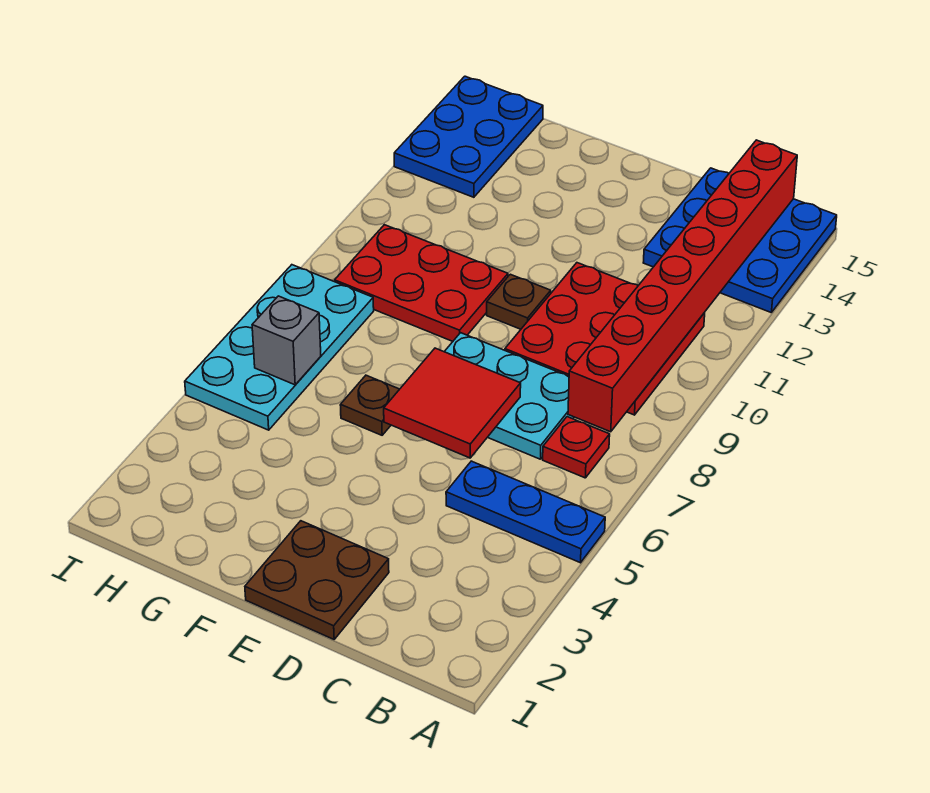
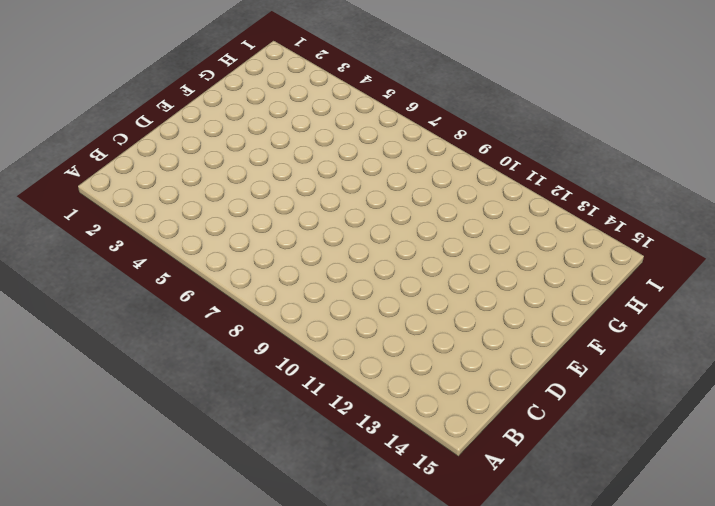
none -> blue 1x3 plate [446,461,605,563]
none -> blue 3x3 plate [643,168,837,312]
none -> red 1x1 plate [543,417,610,478]

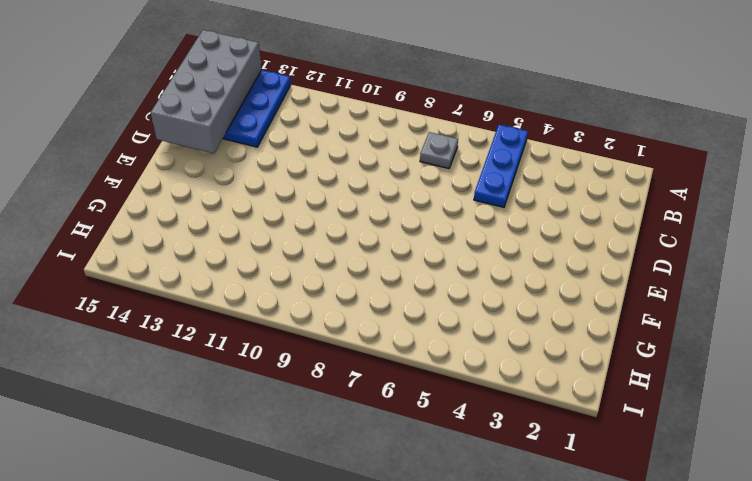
grey 2x4 brick [151,30,262,153] -> red 1x8 brick [568,140,797,432]
grey 1x1 plate [420,132,458,169] -> red 1x1 plate [543,417,610,478]
none -> red 3x3 plate [505,263,705,415]
none -> cyan 2x3 plate [444,333,574,459]
none -> brown 2x2 plate [245,521,389,639]

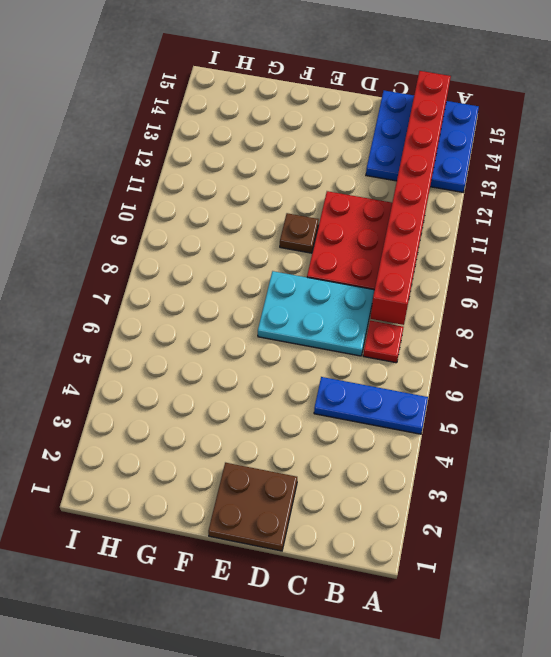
none -> brown 1x1 plate [340,375,399,435]
none -> red 2x3 plate [335,225,508,341]
none -> cyan 2x4 plate [185,265,374,430]

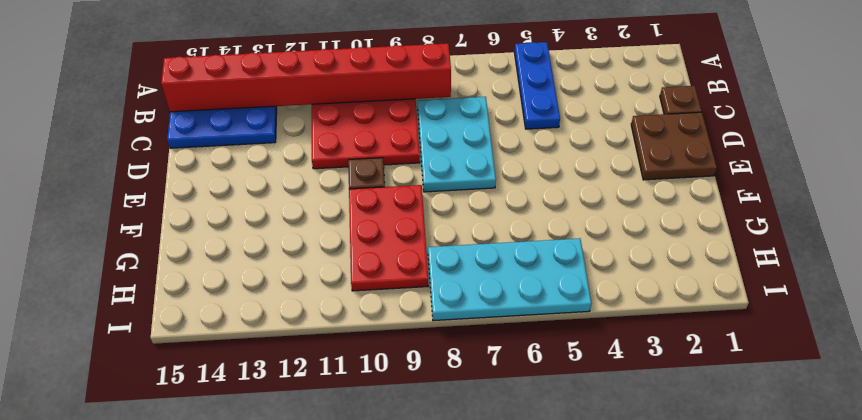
brown 1x1 plate [660,86,702,114] -> brown 1x1 plate moved to [340,375,399,435]
none -> red 1x1 plate [543,417,610,478]
none -> blue 2x3 plate [394,76,543,197]
none -> red 2x2 tile [384,348,521,458]

